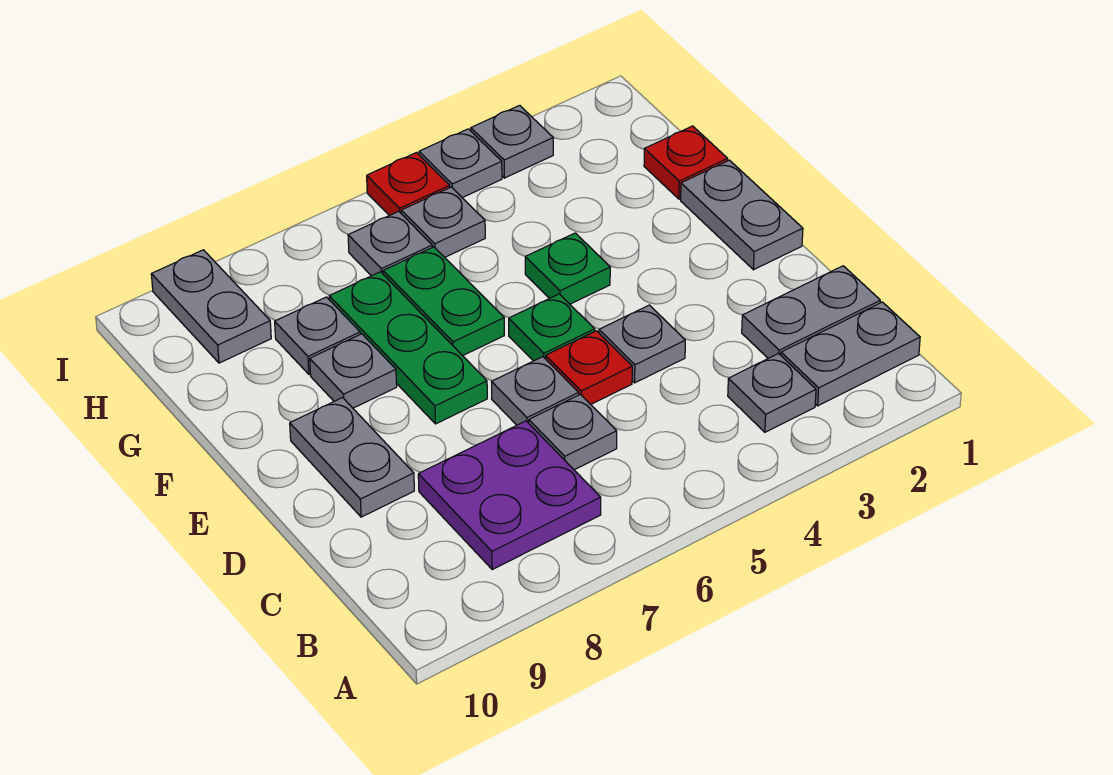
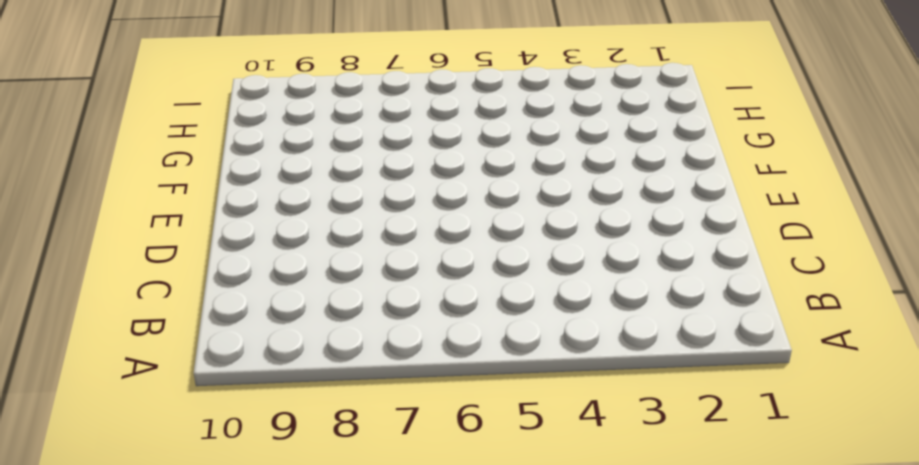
none -> grey 1x2 plate [781,302,920,406]
none -> grey 1x1 plate [728,354,816,432]
none -> purple 2x2 plate [418,421,601,569]

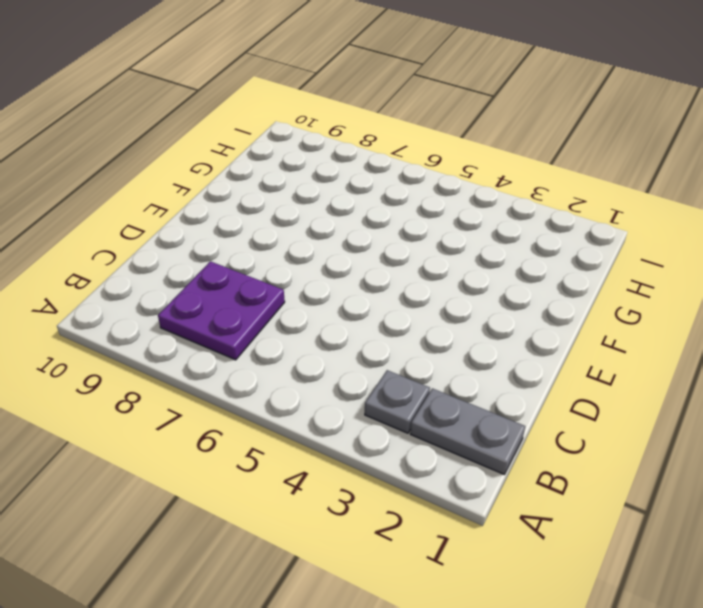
none -> grey 1x2 plate [742,266,880,358]
none -> grey 1x1 plate [529,394,617,470]
none -> grey 1x1 plate [599,305,685,383]

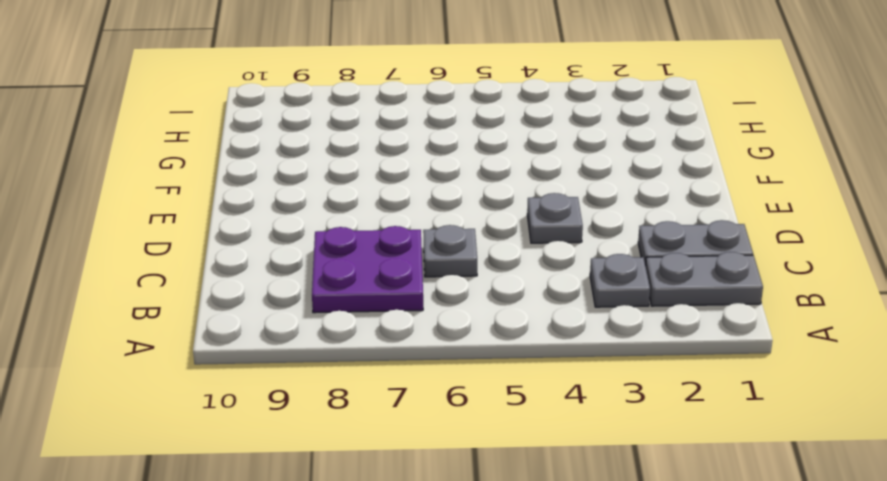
none -> red 1x1 plate [546,331,632,404]
none -> grey 1x1 plate [492,357,579,425]
none -> grey 1x2 plate [290,398,414,517]

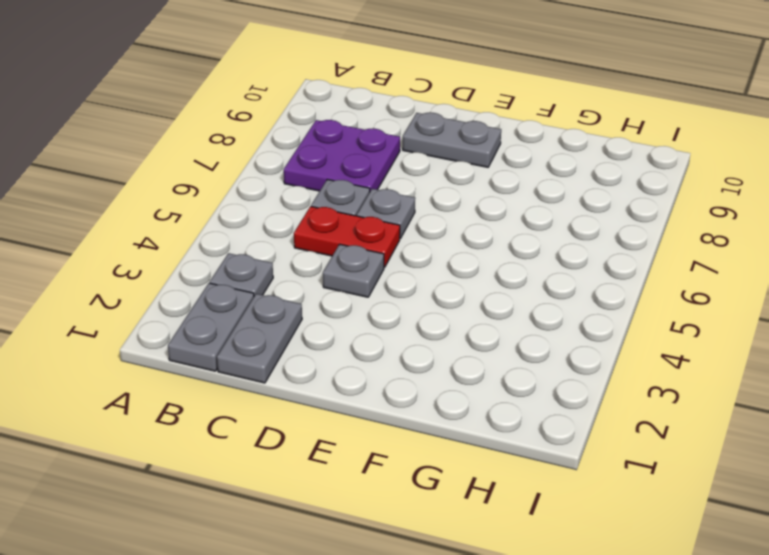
red 1x2 plate [294,206,400,267] -> red 1x1 plate [546,331,632,404]
none -> grey 1x2 plate [681,160,803,270]
none -> green 1x1 plate [509,294,595,361]
none -> green 1x3 plate [329,272,487,424]

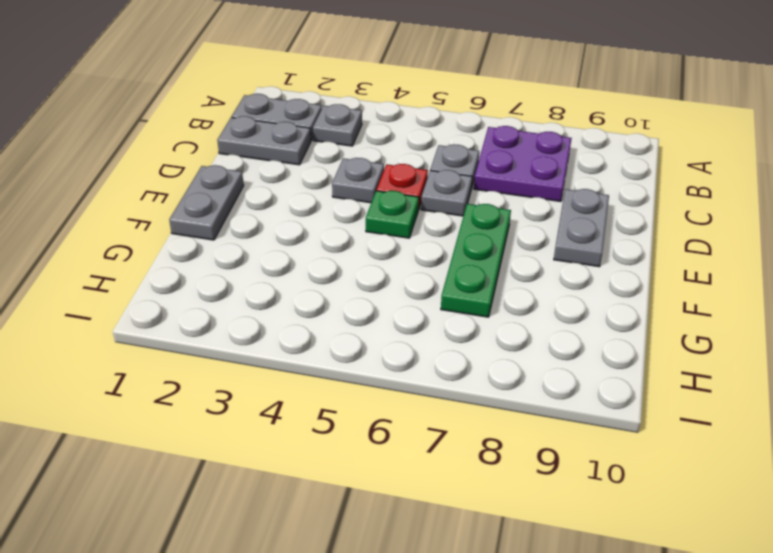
none -> green 1x1 plate [525,233,610,304]
none -> green 1x2 plate [383,247,504,356]
none -> grey 1x1 plate [310,334,397,408]

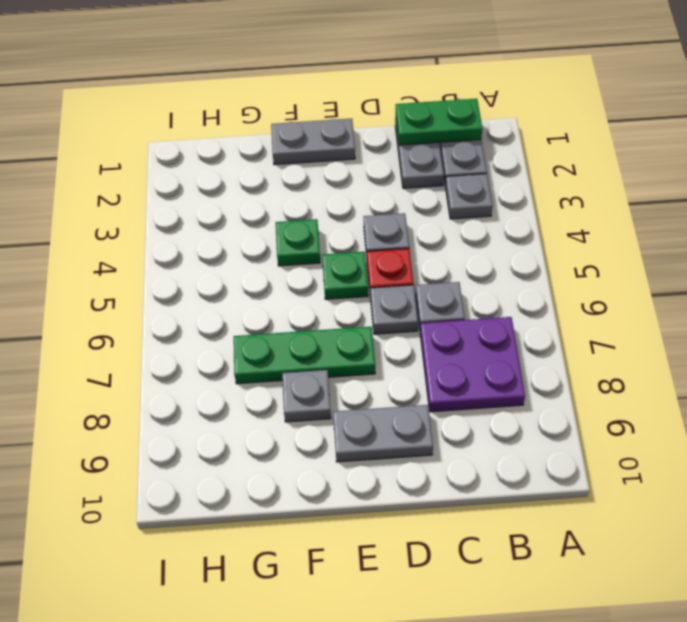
green 1x2 plate [396,99,482,145] -> green 1x2 plate moved to [383,247,504,356]
none -> red 1x1 plate [644,126,728,199]
none -> grey 1x1 plate [275,297,360,374]
none -> grey 1x1 plate [401,187,485,257]

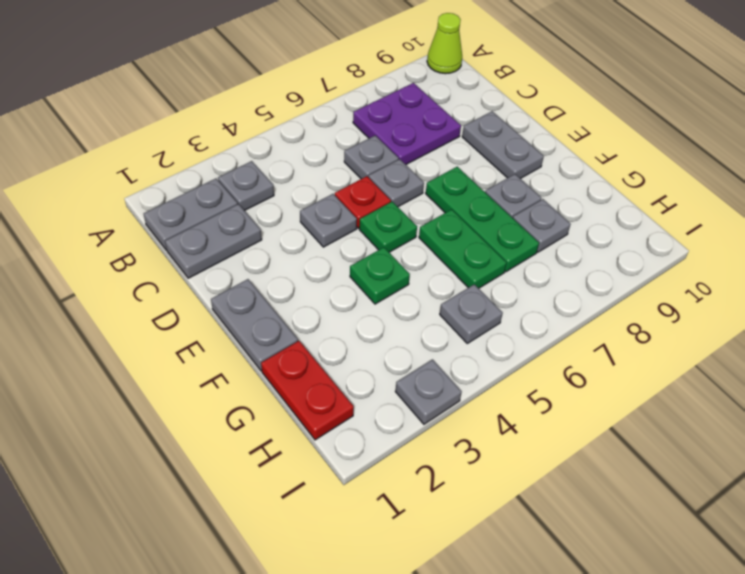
lime 1x1 cone [427,13,462,74] -> none
red 1x2 plate [261,341,354,440] -> red 1x1 plate [644,126,728,199]
none -> grey 1x1 plate [348,211,432,276]
none -> grey 1x2 plate [151,250,271,363]
none -> grey 1x1 plate [419,129,502,198]

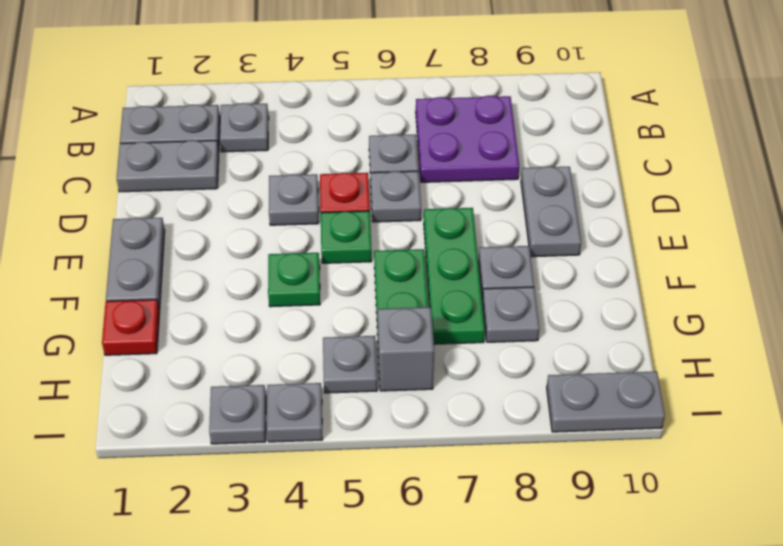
grey 1x1 brick [378,307,434,391] -> grey 1x1 plate [348,211,432,276]
grey 1x2 plate [547,371,665,432] -> grey 1x2 plate turned to [151,250,271,363]
none -> red 1x1 plate [367,153,450,216]

